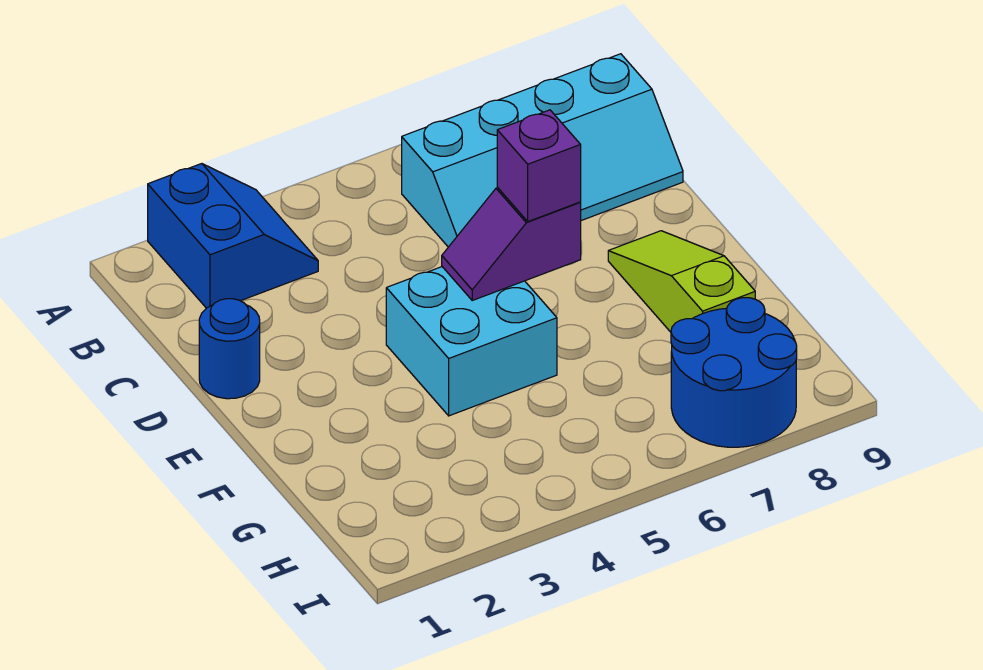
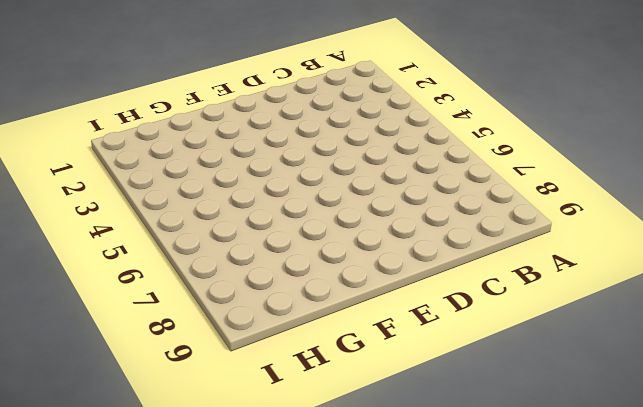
none -> blue 2x2 slope [148,164,318,308]
none -> cyan 2x4 slope [402,54,683,247]

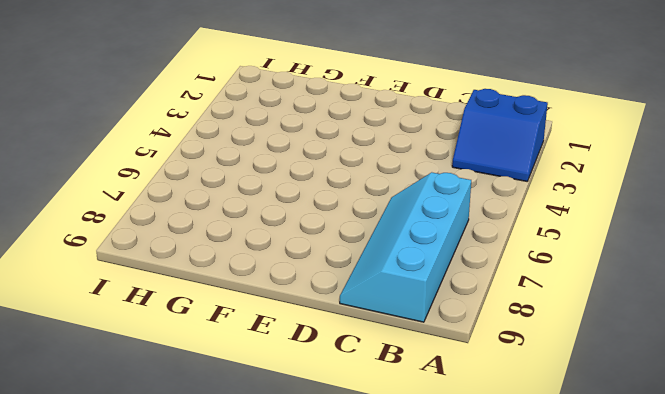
none -> blue 1x1 round brick [199,299,260,399]
none -> cyan 2x2 brick [386,267,557,416]

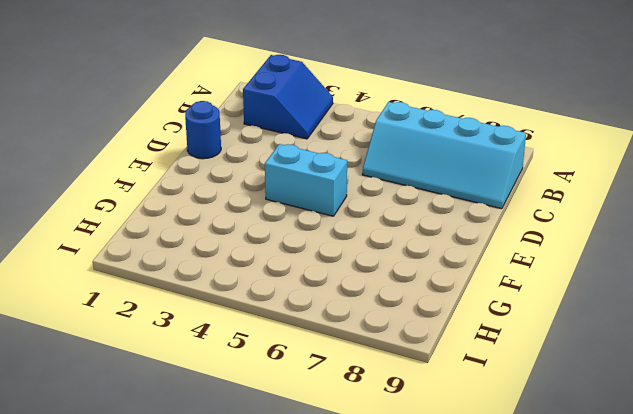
cyan 1x2 brick [265,144,347,216] -> cyan 2x2 brick [386,267,557,416]
none -> lime 1x3 slope [608,231,755,332]
none -> blue 2x2 round brick [671,298,797,447]

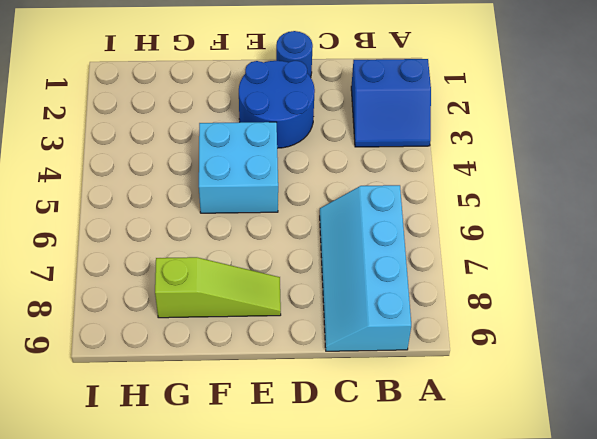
blue 2x2 round brick [239,61,315,148] -> blue 2x2 round brick moved to [671,298,797,447]
none -> purple 1x2 slope [442,188,581,300]
none -> purple 1x1 brick [497,110,581,221]

